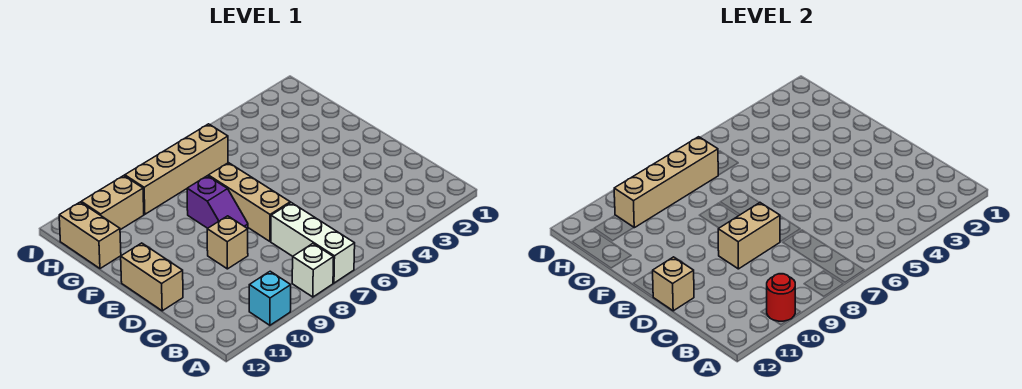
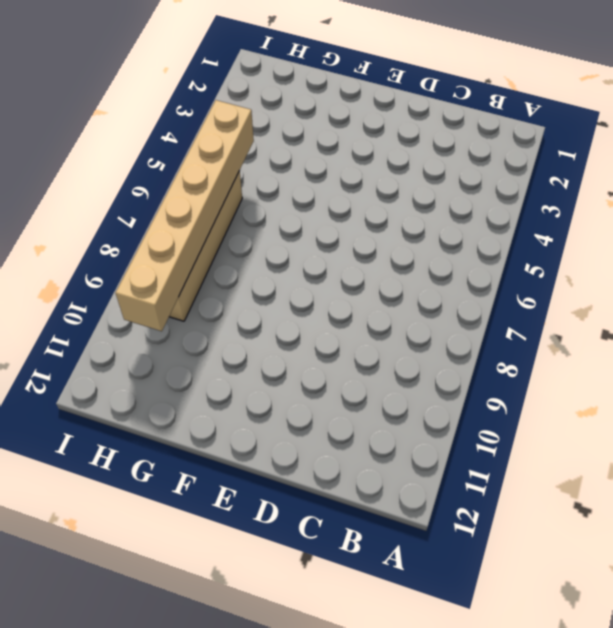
tan 1x6 brick [116,100,254,331] -> tan 1x4 brick [614,137,718,228]
none -> white 1x3 brick [271,203,355,283]
none -> white 1x1 brick [292,244,334,297]
none -> cyan 1x1 brick [249,271,291,325]

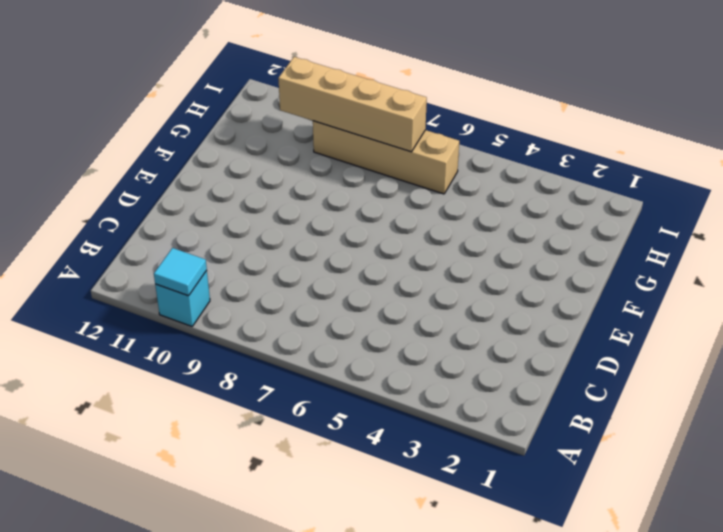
cyan 1x1 tile [154,248,207,296] -> red 1x1 round brick [767,274,795,321]
none -> white 1x3 brick [271,203,355,283]
none -> white 1x1 brick [292,244,334,297]
none -> tan 1x3 brick [208,163,290,241]

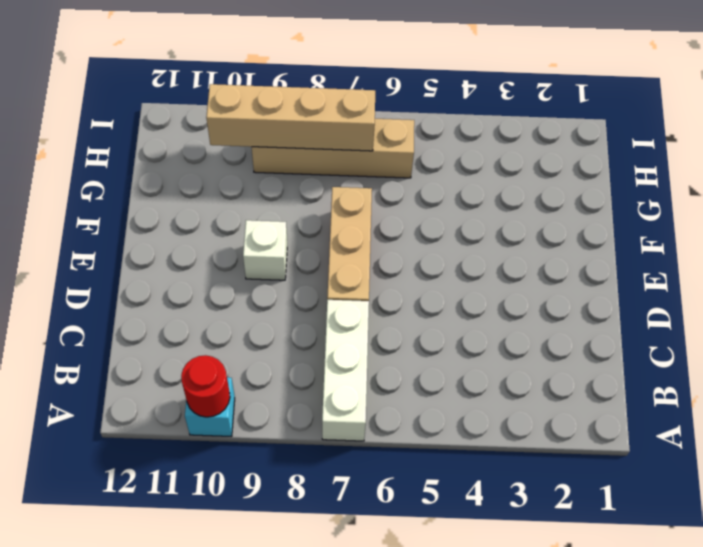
white 1x1 brick [243,220,287,280] -> white 1x1 brick moved to [292,244,334,297]
none -> tan 1x1 brick [207,216,248,269]
none -> tan 1x2 brick [121,243,183,311]
none -> purple 1x2 slope [187,176,248,229]

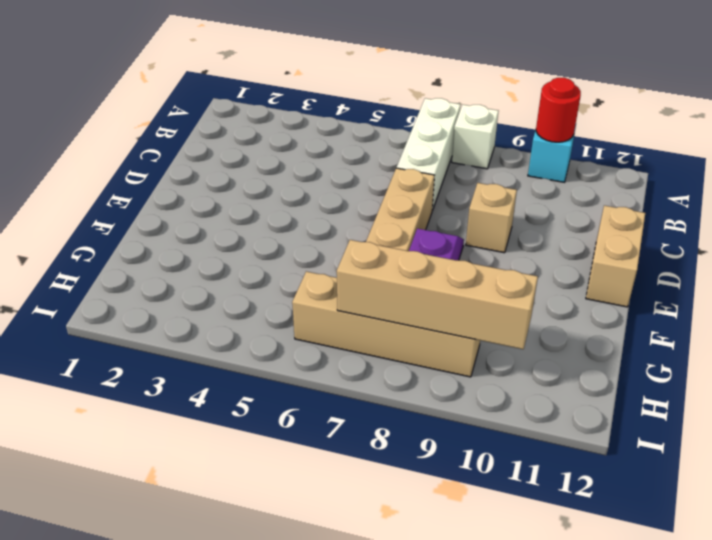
none -> tan 1x2 brick [59,202,121,269]
none -> tan 1x2 brick [81,176,144,230]
none -> tan 1x2 brick [718,203,780,269]

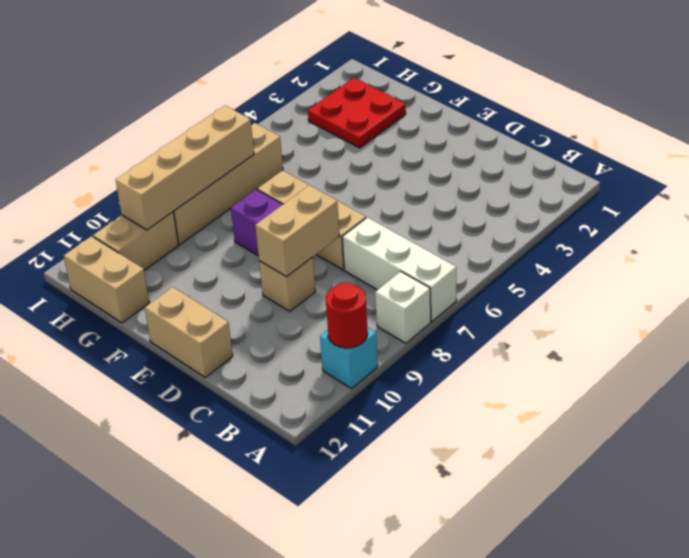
red 2x2 plate [308,78,406,148] -> none
none -> tan 1x1 brick [653,257,694,311]

